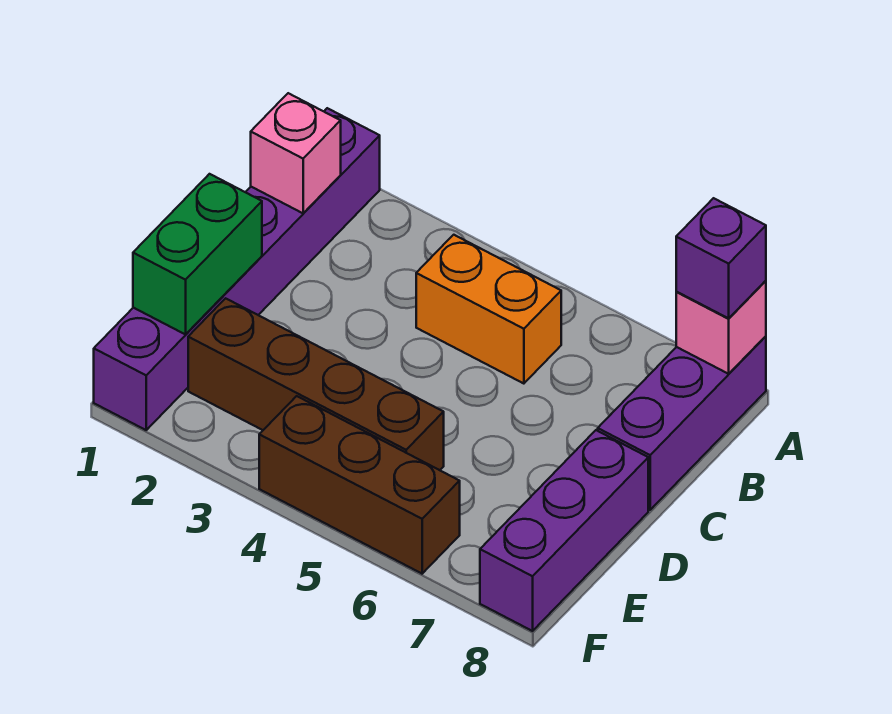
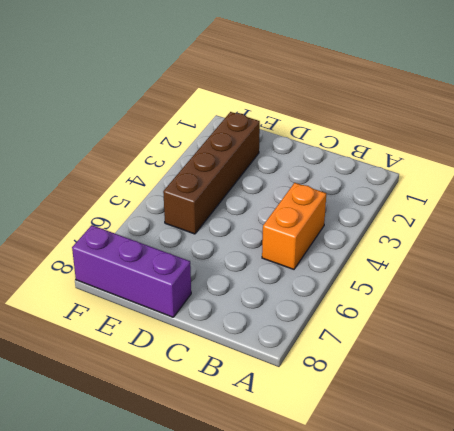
none -> purple 1x6 brick [94,108,380,430]
none -> purple 1x3 brick [598,336,766,510]

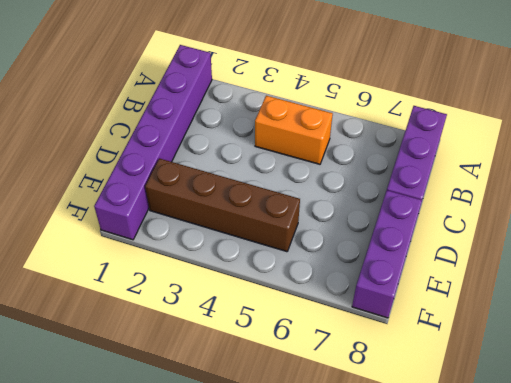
none -> brown 1x3 brick [259,396,460,574]
none -> pink 1x1 brick [676,281,766,374]

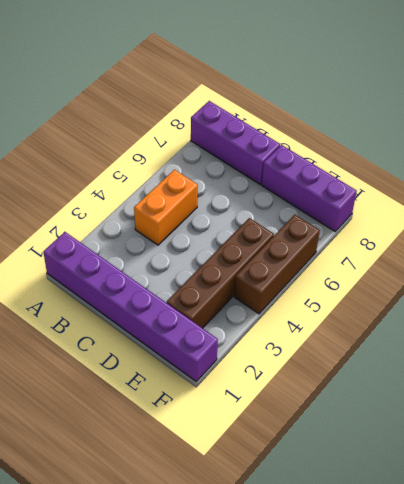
none -> pink 1x1 brick [676,281,766,374]
none -> pink 1x1 brick [251,93,341,213]

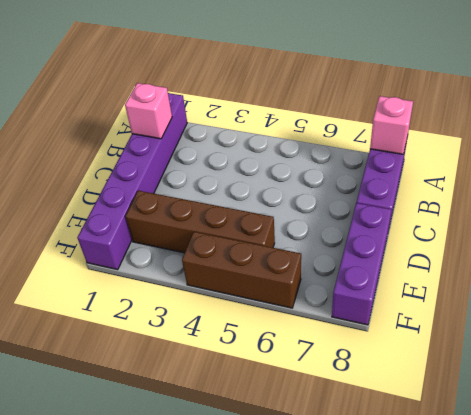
none -> orange 1x2 brick [416,235,561,384]
none -> green 1x2 brick [133,174,262,334]

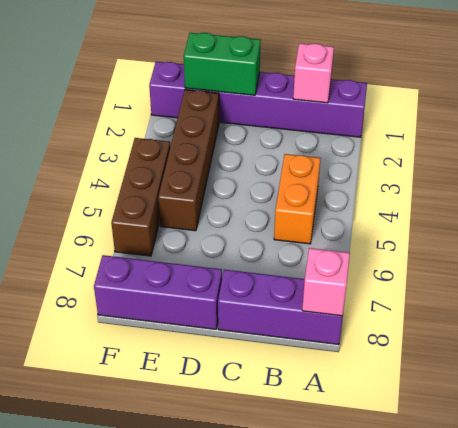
none -> purple 1x1 brick [676,198,766,318]

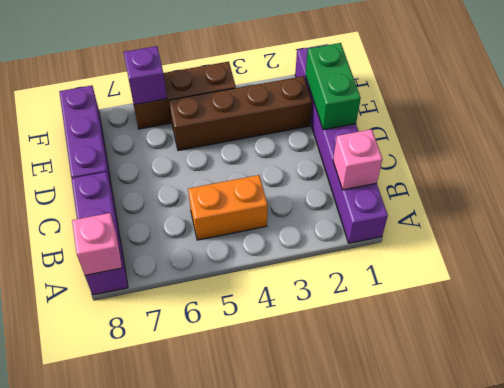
purple 1x1 brick [124,46,167,105] -> purple 1x1 brick moved to [676,198,766,318]

